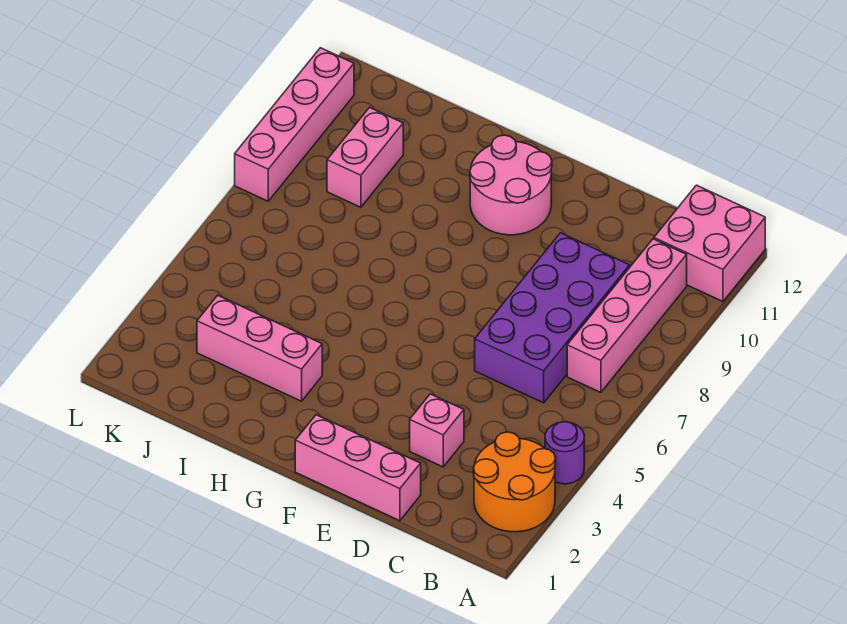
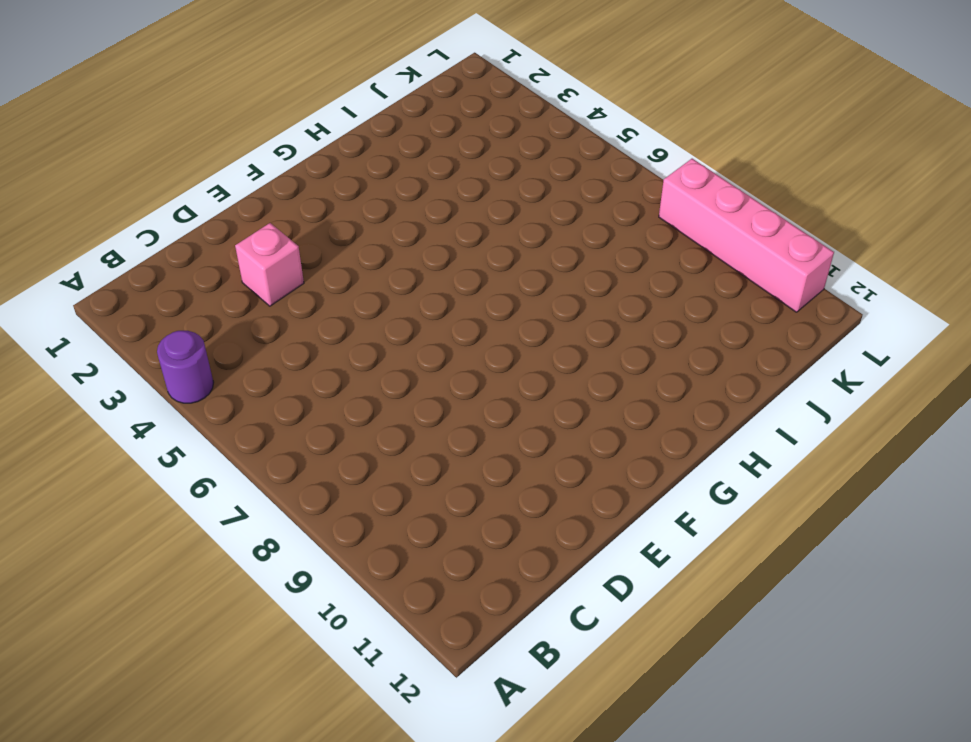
none -> orange 2x2 round brick [473,432,556,532]
none -> pink 2x2 brick [654,185,765,301]

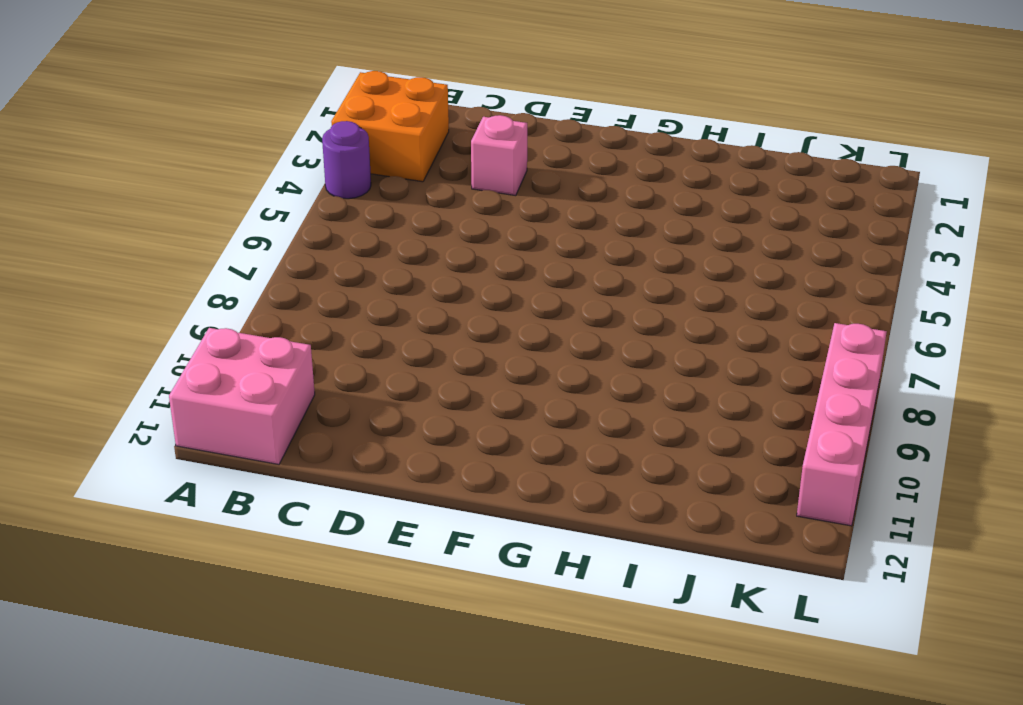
orange 2x2 brick [331,71,449,182] -> orange 2x2 round brick [473,432,556,532]
none -> pink 1x4 brick [567,239,687,393]
none -> purple 2x4 brick [475,233,630,403]

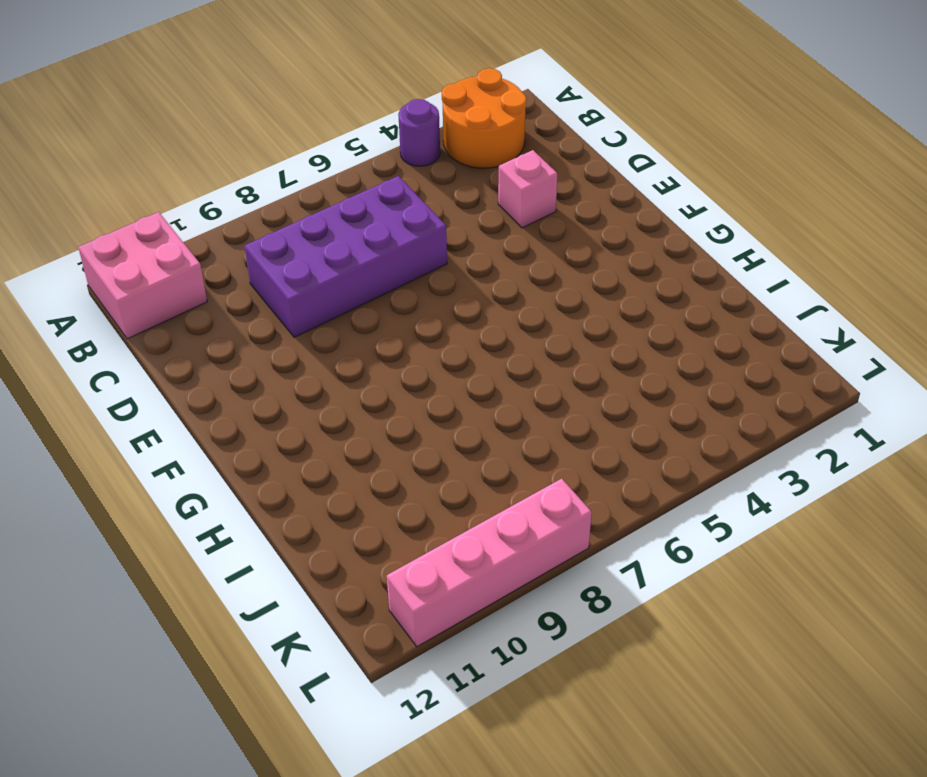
none -> pink 1x4 brick [567,239,687,393]
none -> pink 1x3 brick [295,415,421,521]

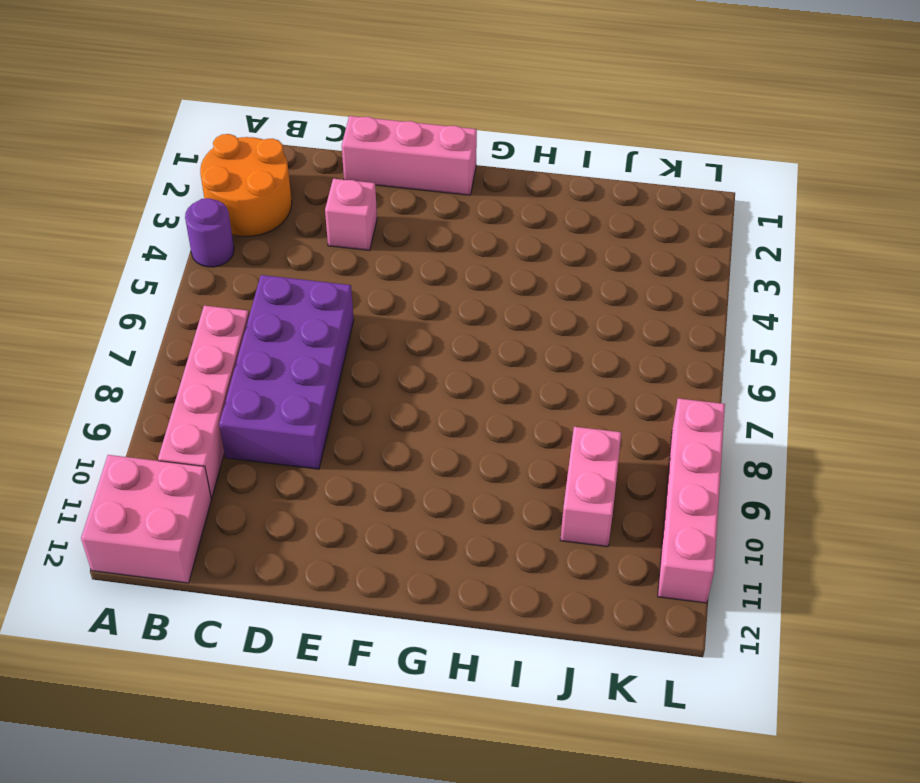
none -> pink 2x2 round brick [470,135,552,235]
none -> pink 1x3 brick [197,295,322,401]

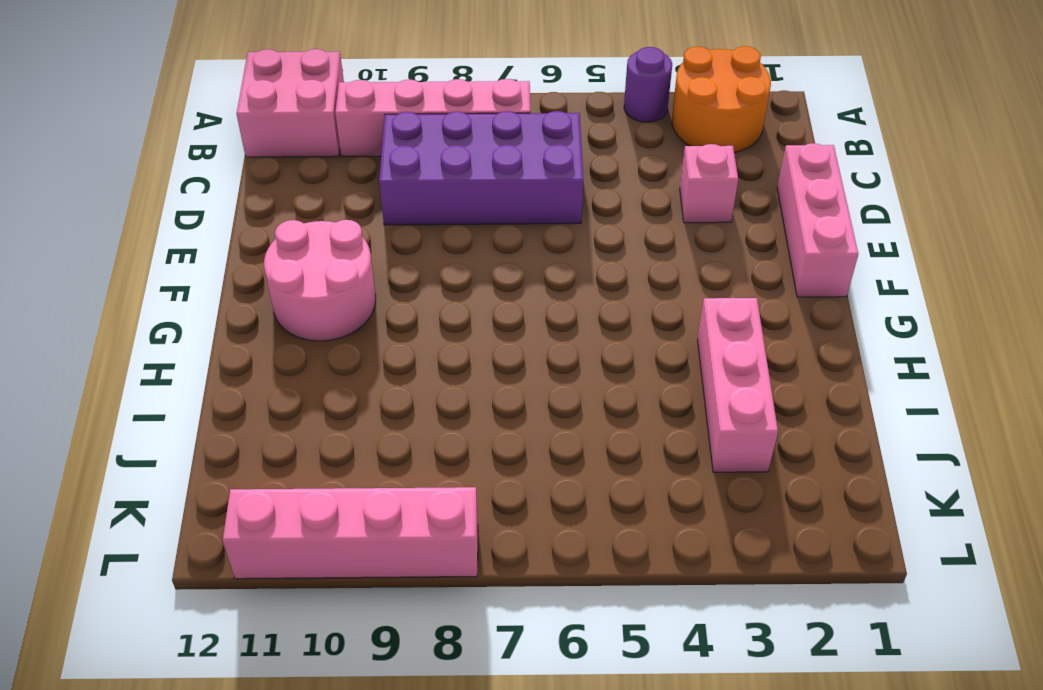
none -> pink 1x2 brick [327,107,403,207]

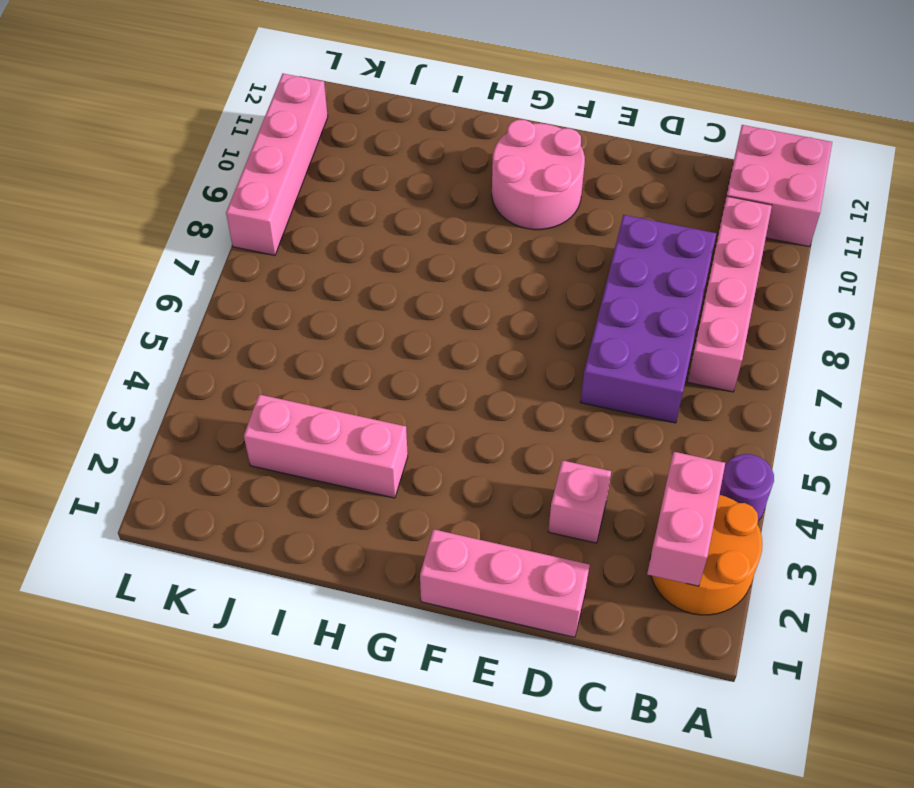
pink 1x2 brick [647,452,725,586] -> pink 1x2 brick moved to [327,107,403,207]

